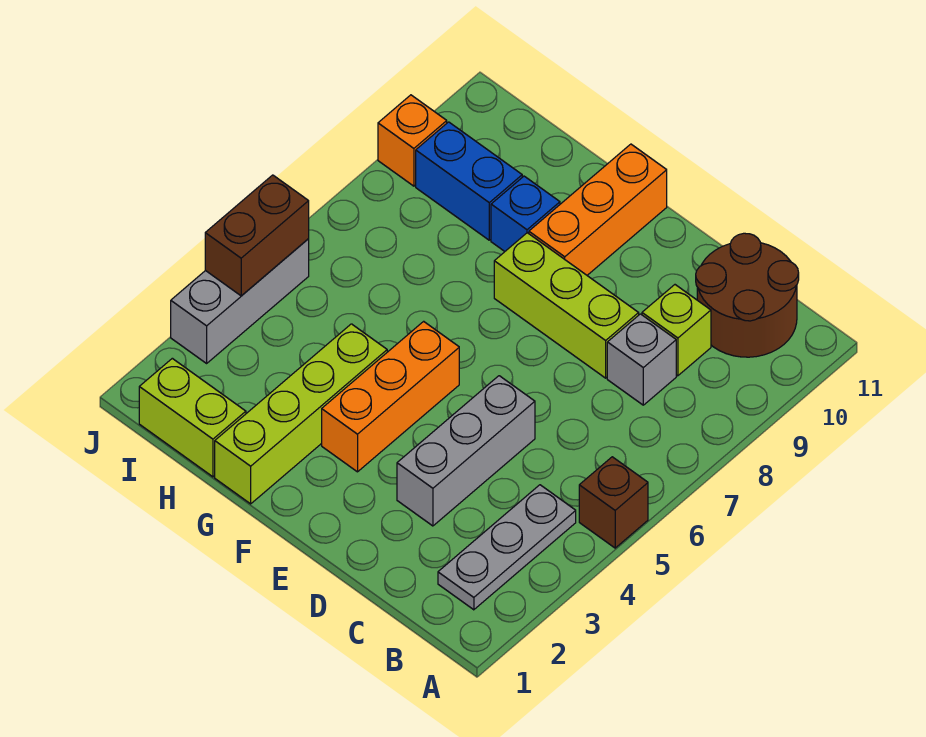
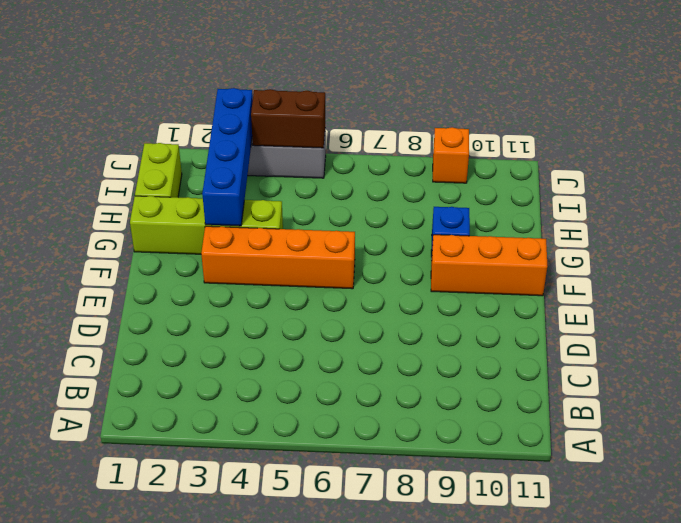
orange 1x4 brick [201,226,355,289] -> orange 1x3 brick [322,321,459,472]
blue 1x4 brick [202,88,253,226] -> none
none -> brown 1x1 brick [579,457,648,548]
none -> grey 1x3 plate [438,485,576,610]
none -> brown 2x2 round brick [696,233,799,357]

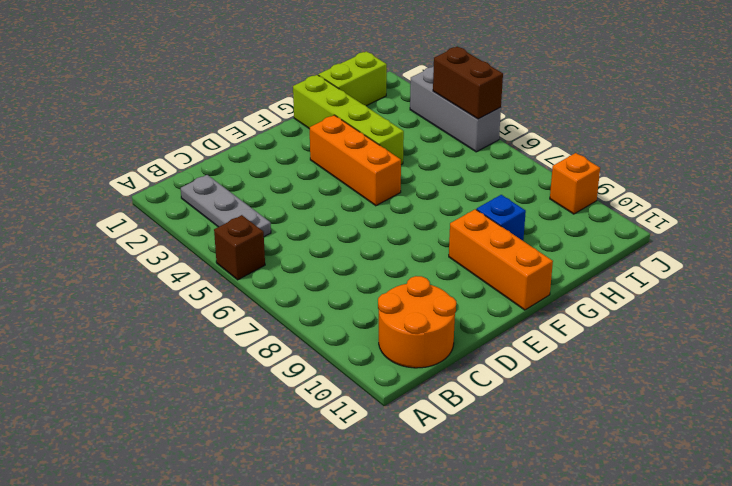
orange 2x2 round brick [378,276,456,368] -> brown 2x2 round brick [696,233,799,357]
none -> grey 1x1 brick [607,314,676,405]
none -> lime 1x1 brick [642,285,711,376]
none -> grey 1x3 brick [397,376,535,526]

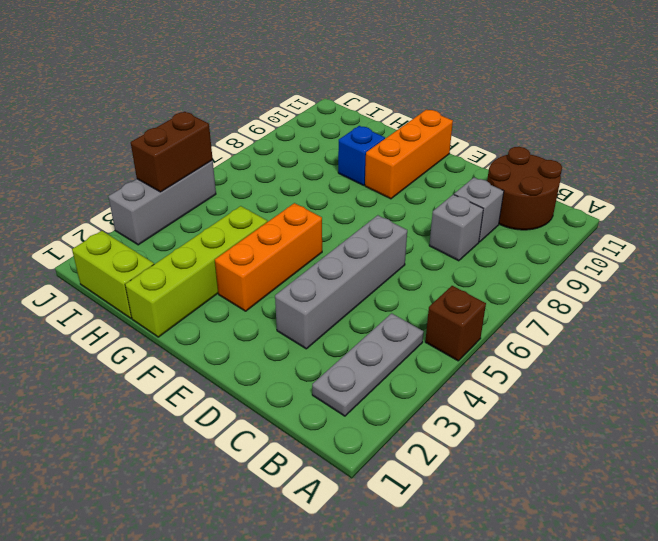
grey 1x1 brick [454,178,504,242] -> lime 1x1 brick [642,285,711,376]
grey 1x4 brick [275,215,407,349] -> grey 1x3 brick [397,376,535,526]
none -> lime 1x3 brick [494,233,639,378]
none -> blue 1x2 brick [416,122,522,240]
none -> orange 1x1 brick [378,95,447,186]

